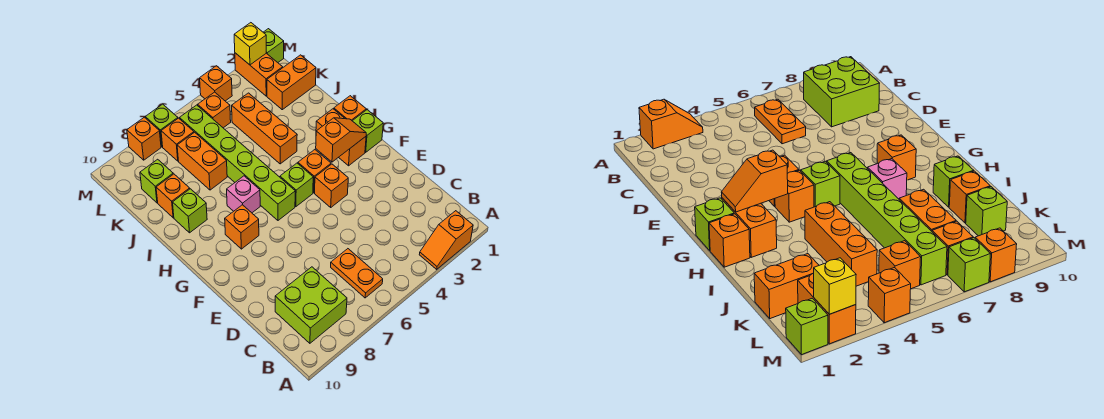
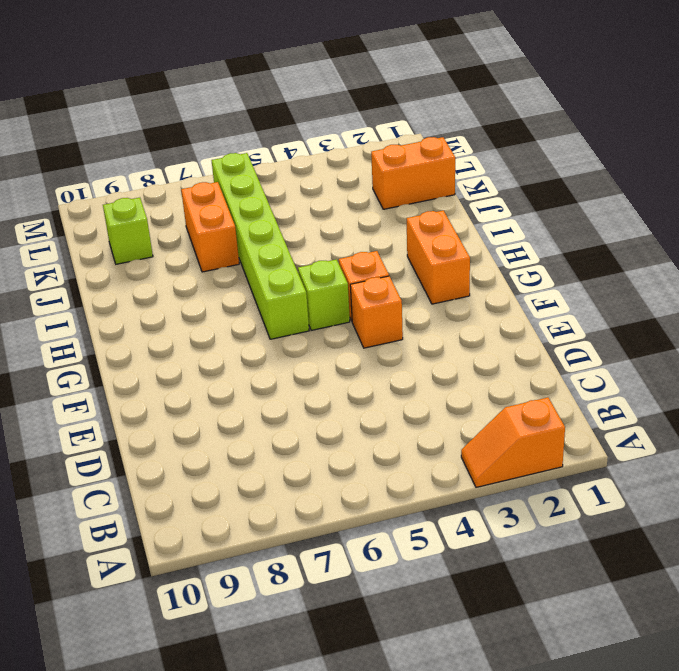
none -> orange 1x2 plate [331,249,383,298]
none -> lime 2x2 brick [275,267,347,343]
none -> lime 1x1 brick [353,110,383,152]

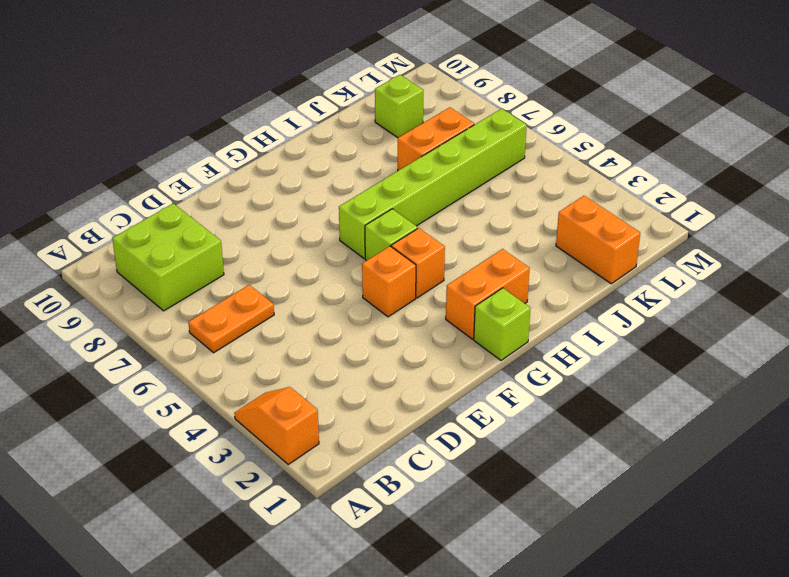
none -> orange 1x1 brick [225,205,259,249]
none -> orange 1x1 brick [334,96,366,121]
none -> pink 1x1 brick [227,176,260,213]

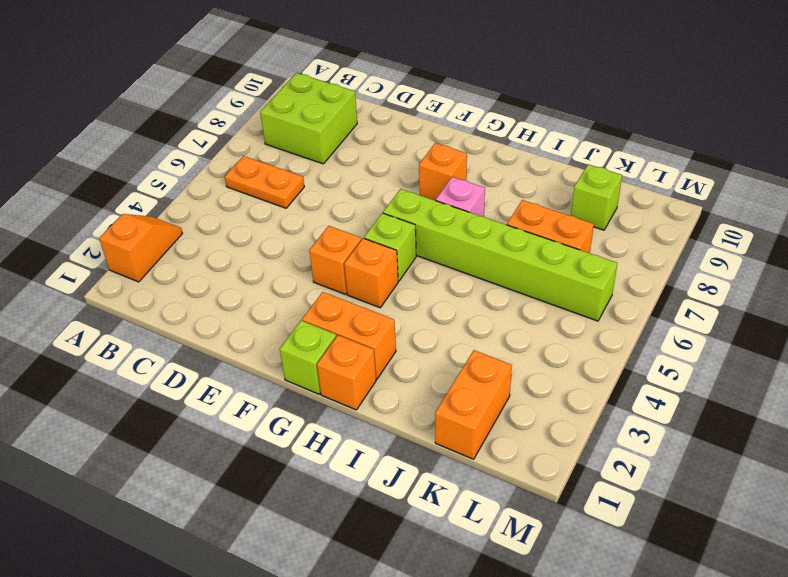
none -> orange 1x3 brick [232,93,297,164]
none -> lime 1x1 brick [173,189,207,233]
none -> orange 1x1 brick [156,174,190,218]

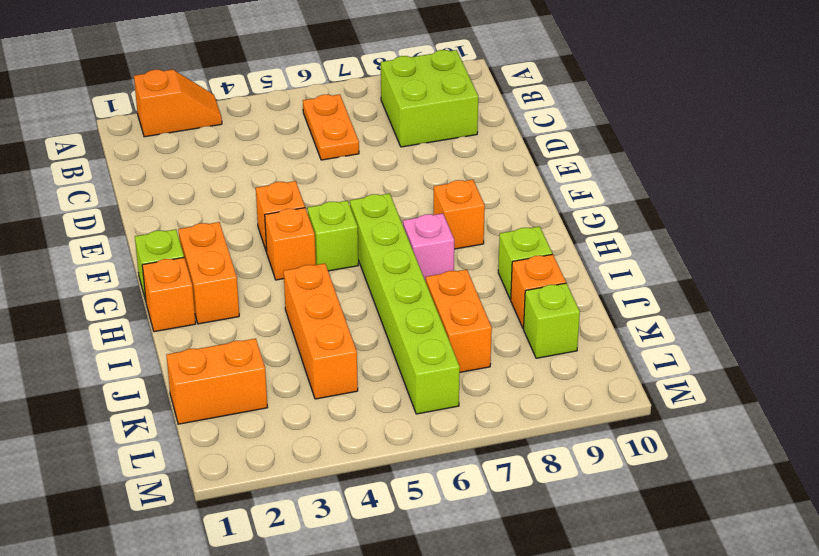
none -> orange 1x2 brick [235,53,283,96]
none -> orange 1x1 brick [198,92,231,128]
none -> orange 1x1 brick [161,118,194,161]

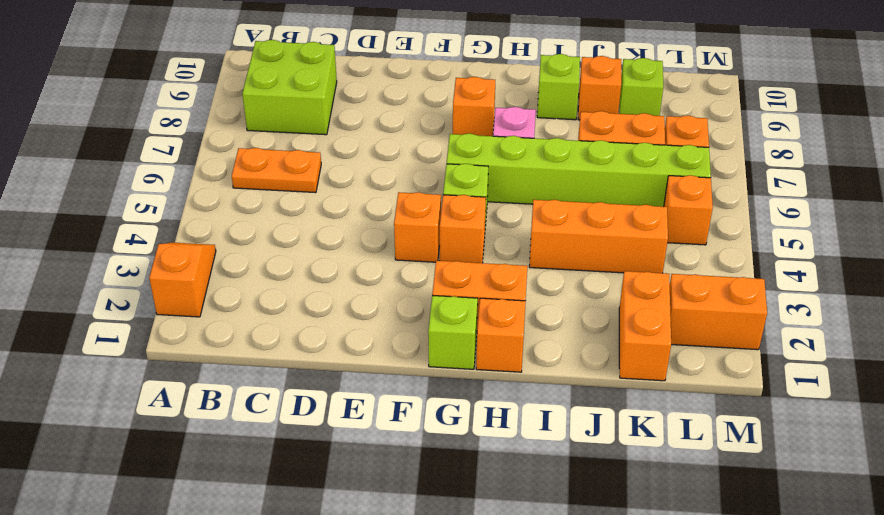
none -> lime 1x1 brick [263,29,284,62]
none -> orange 1x1 brick [200,66,232,101]
none -> lime 1x1 brick [145,104,178,147]

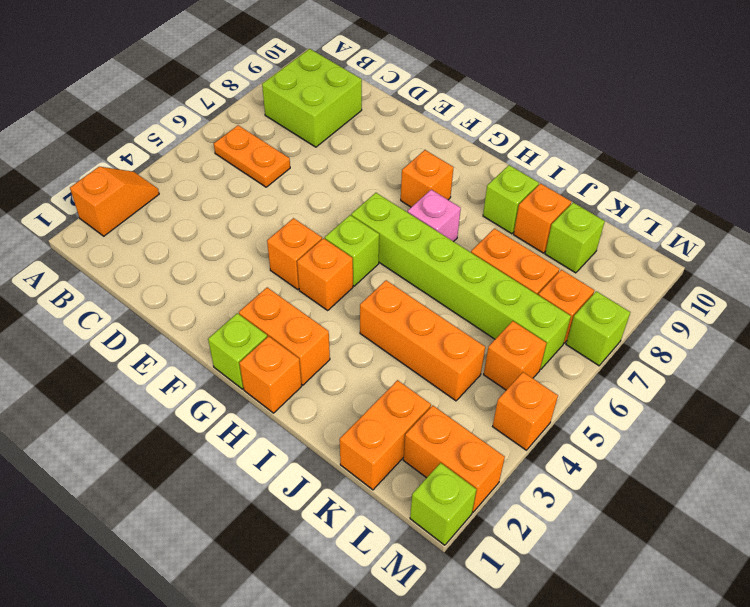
none -> orange 1x1 brick [127,117,161,160]
none -> orange 1x2 slope [316,118,366,162]
none -> yellow 1x1 brick [234,23,266,65]

